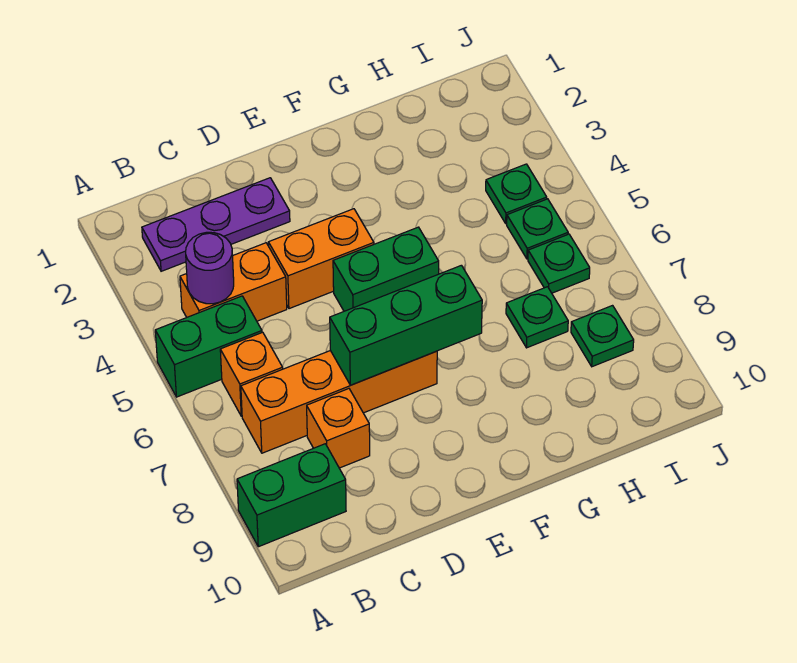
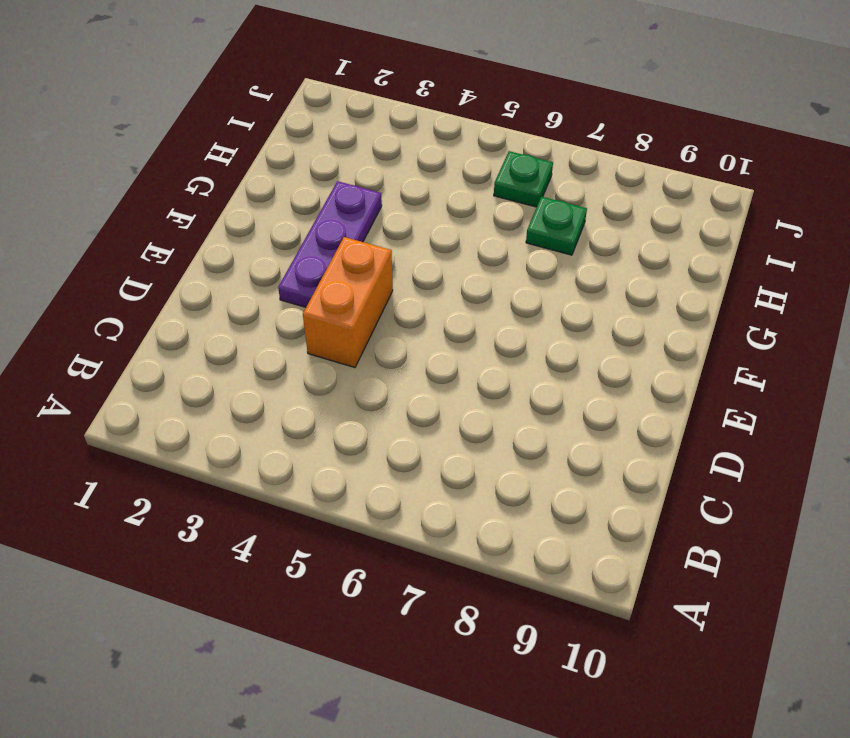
purple 1x3 plate [278,181,382,307] -> purple 1x3 plate moved to [142,178,290,271]
none -> green 1x2 brick [155,296,262,397]
none -> green 1x2 brick [237,444,346,547]
none -> orange 1x2 brick [180,243,287,321]

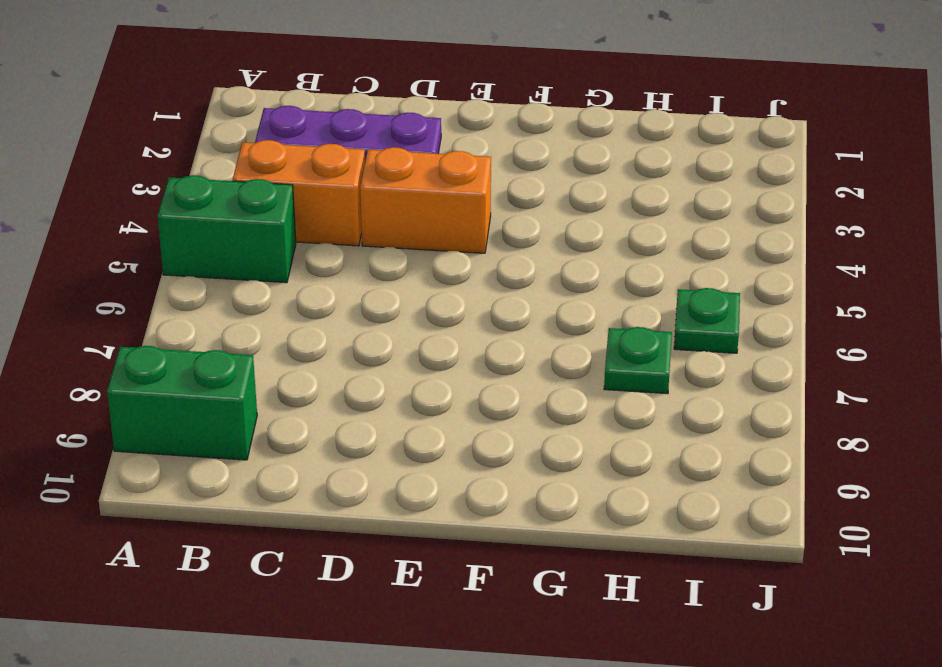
none -> orange 1x1 brick [220,332,283,416]
none -> orange 1x4 brick [241,351,437,453]
none -> orange 1x1 brick [307,389,370,468]

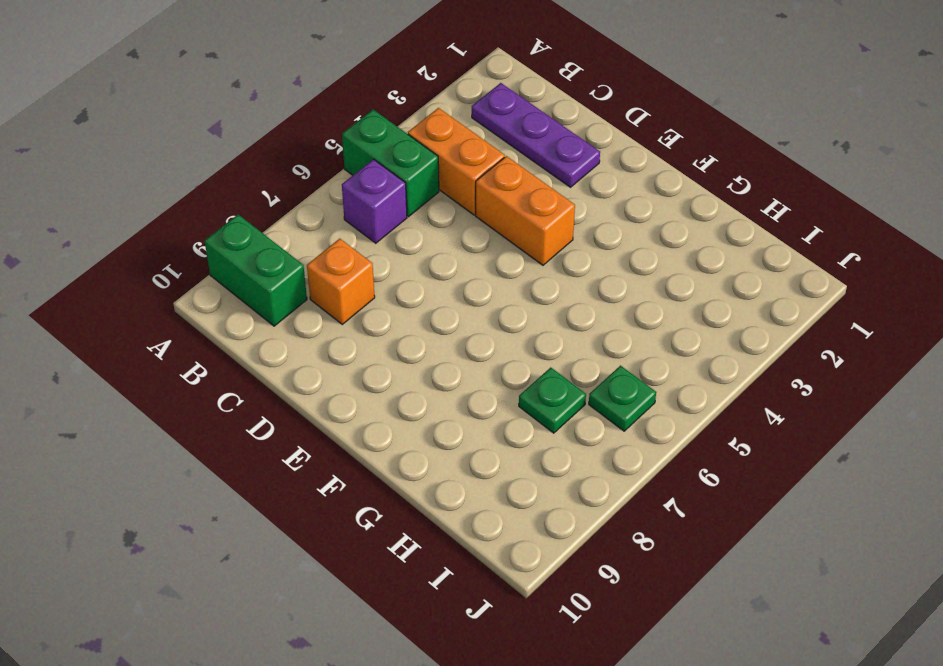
purple 1x1 brick [342,159,407,243] -> orange 1x1 brick [220,332,283,416]
none -> orange 1x4 brick [241,351,437,453]
none -> green 1x2 brick [333,227,439,311]
none -> green 1x1 plate [486,164,547,224]

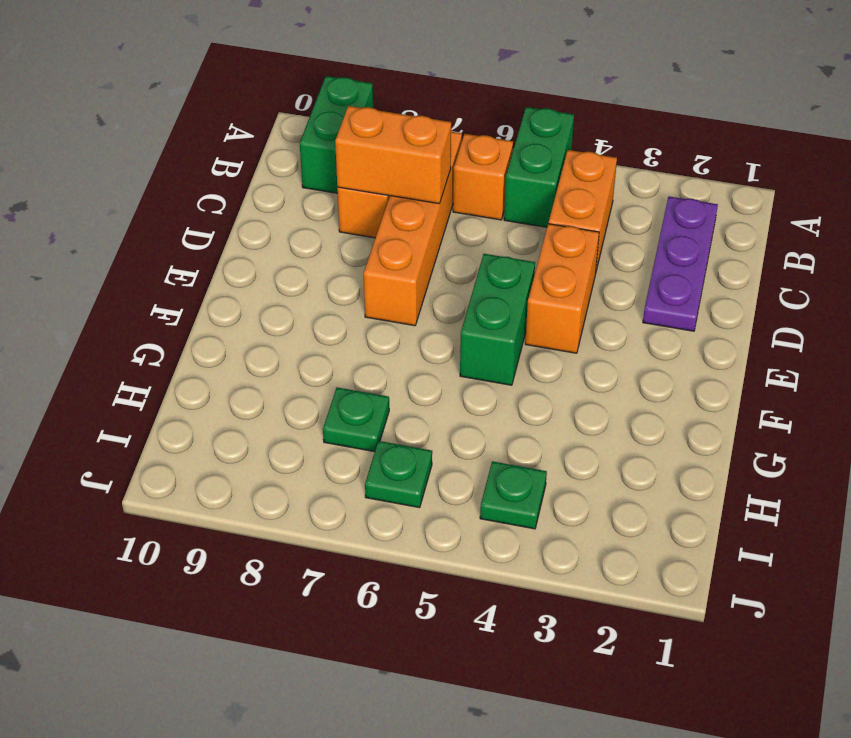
orange 1x2 brick [335,106,451,204] -> none
none -> green 1x1 plate [507,199,568,259]
none -> green 1x1 plate [571,306,634,367]
none -> purple 1x1 round brick [186,232,234,304]

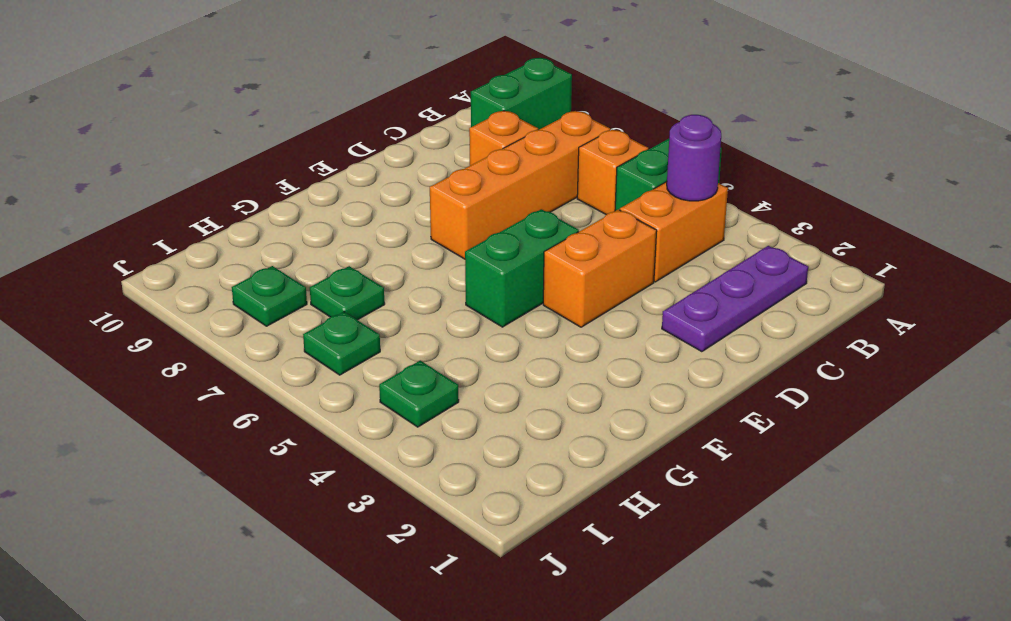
none -> green 1x1 plate [507,199,568,259]
none -> green 1x3 brick [330,265,482,385]

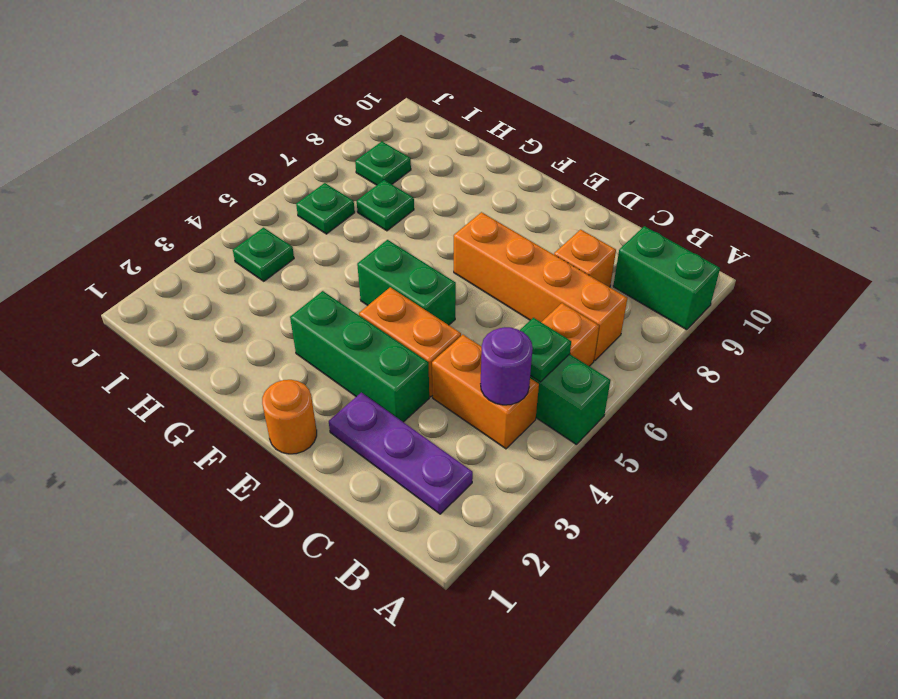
green 1x1 plate [520,318,571,382] -> green 1x1 plate moved to [507,199,568,259]
green 1x3 brick [290,291,429,422] -> green 1x3 brick moved to [330,265,482,385]
orange 1x1 round brick [262,380,317,454] -> none

